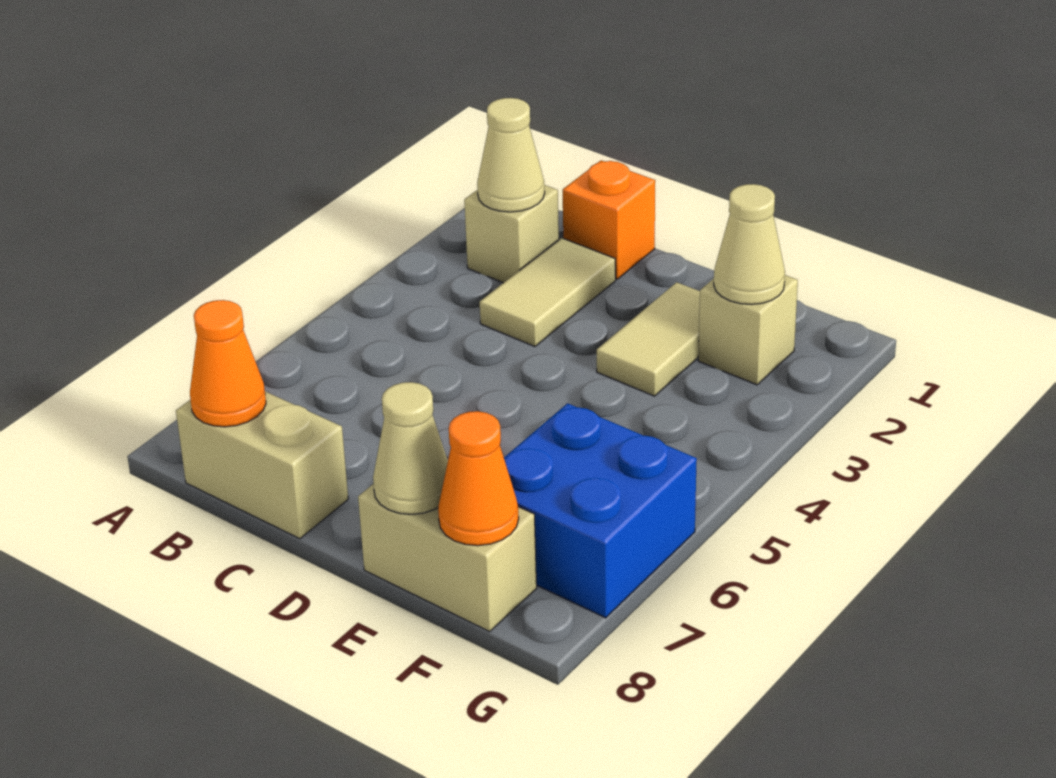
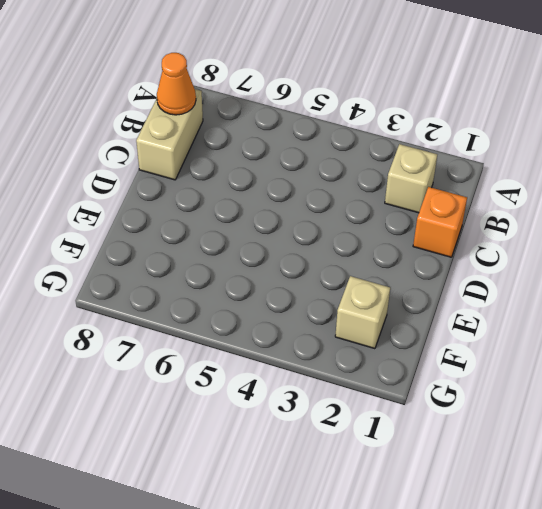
none -> tan 1x2 tile [480,238,616,347]
none -> tan 1x2 tile [597,282,700,396]
none -> tan 1x2 brick [358,484,537,632]

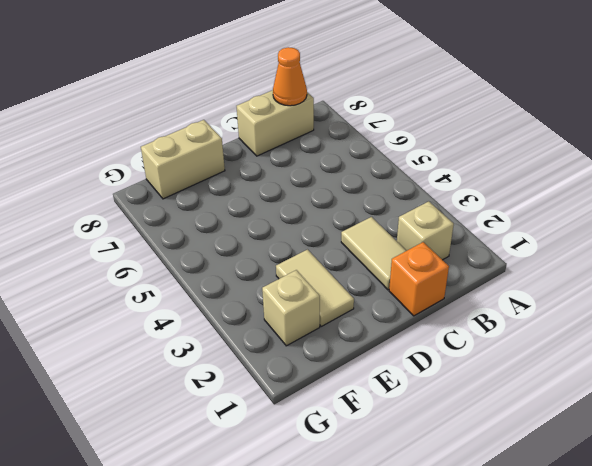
none -> blue 2x2 brick [504,403,697,618]
none -> tan 1x1 cone [477,98,545,212]
none -> tan 1x1 cone [373,382,448,514]

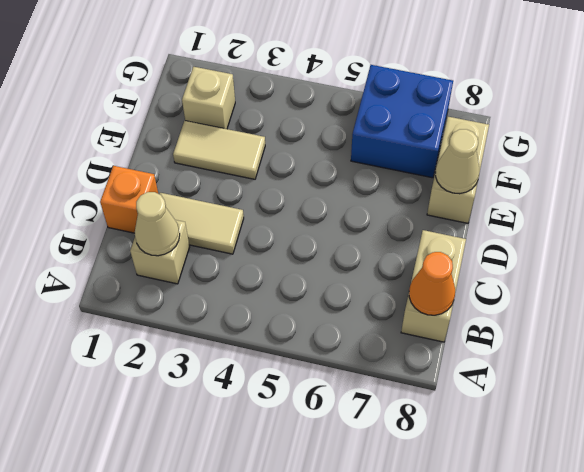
none -> tan 1x1 cone [714,184,785,305]
none -> orange 1x1 cone [438,411,519,546]

